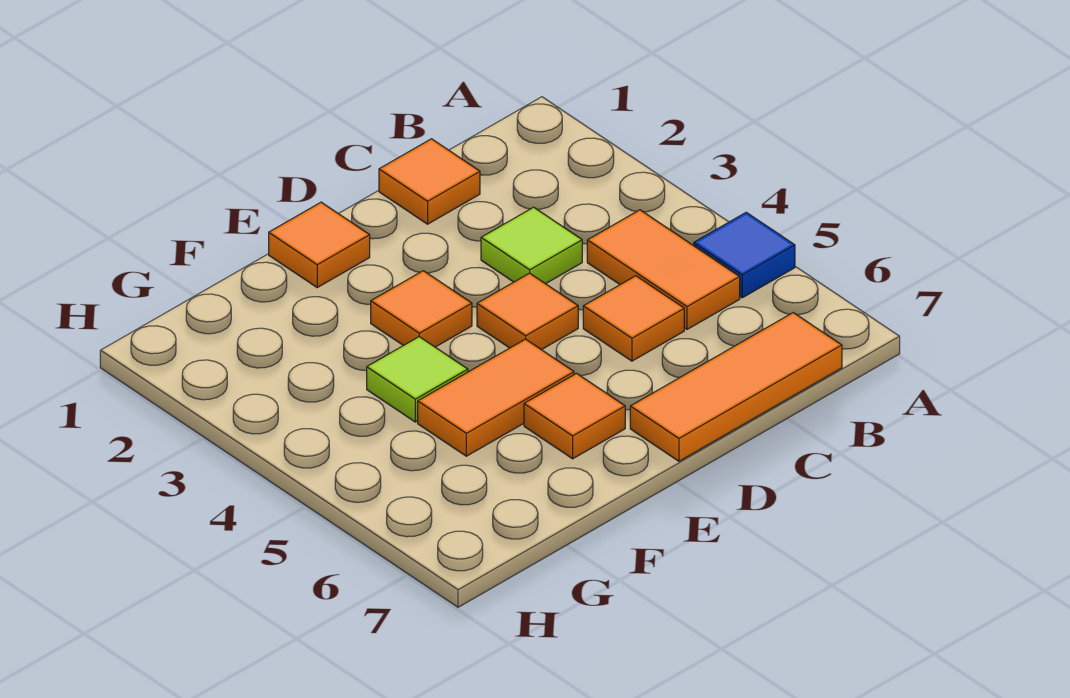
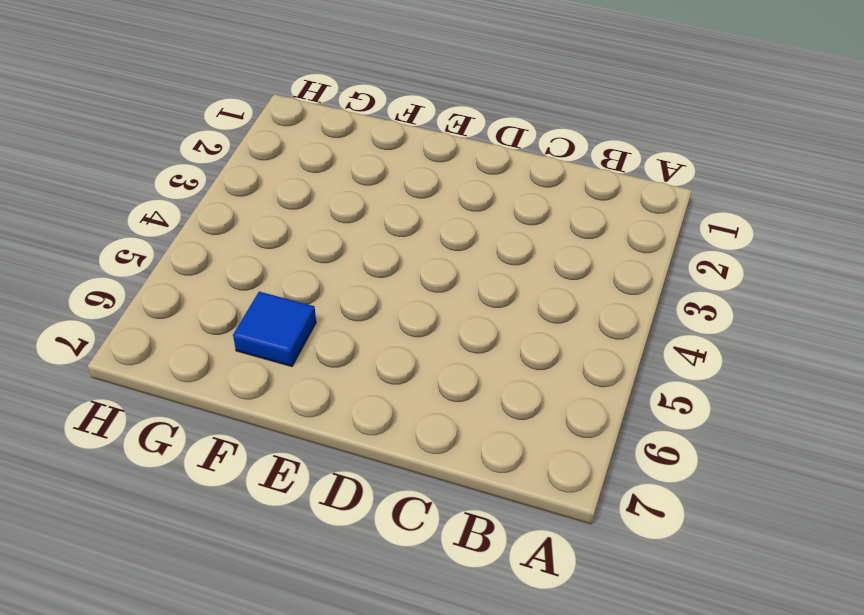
blue 1x1 tile [233,292,316,367] -> blue 1x1 tile moved to [694,212,795,298]
none -> orange 1x2 tile [587,210,740,329]
none -> orange 1x3 tile [630,313,842,461]
none -> orange 1x1 tile [379,139,480,224]

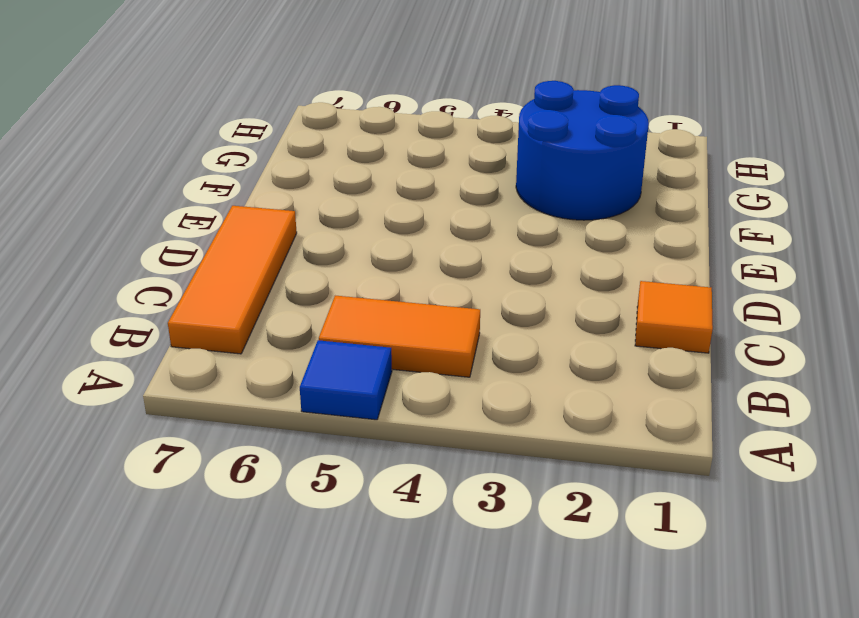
blue 2x2 round brick [516,81,649,220] -> none
none -> lime 1x1 tile [481,207,582,284]
none -> orange 1x1 tile [583,276,684,361]
none -> orange 1x1 tile [477,273,578,350]

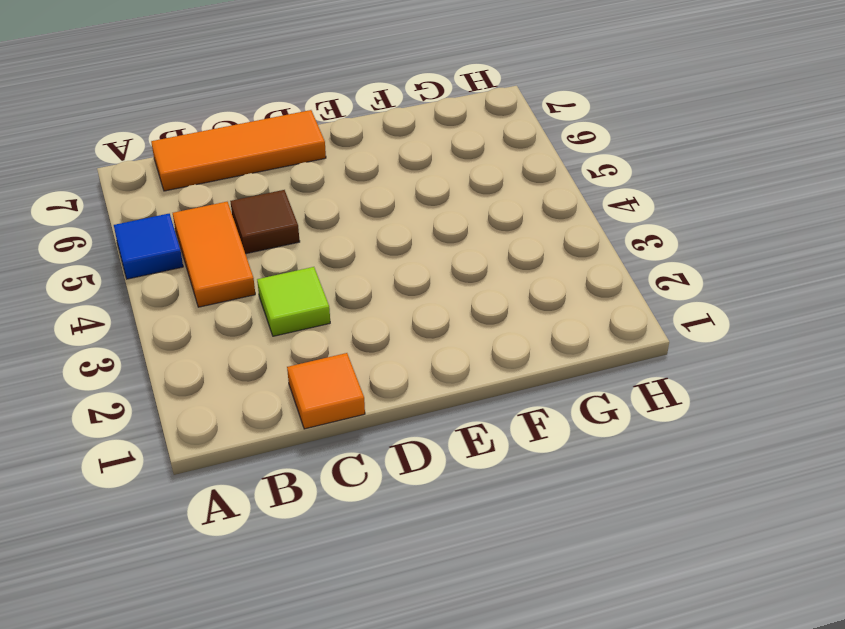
brown 1x1 tile [230,190,300,254] -> orange 1x1 tile [583,276,684,361]
none -> orange 1x1 tile [477,273,578,350]
none -> orange 1x1 tile [269,202,370,287]
none -> orange 1x1 tile [371,271,472,347]

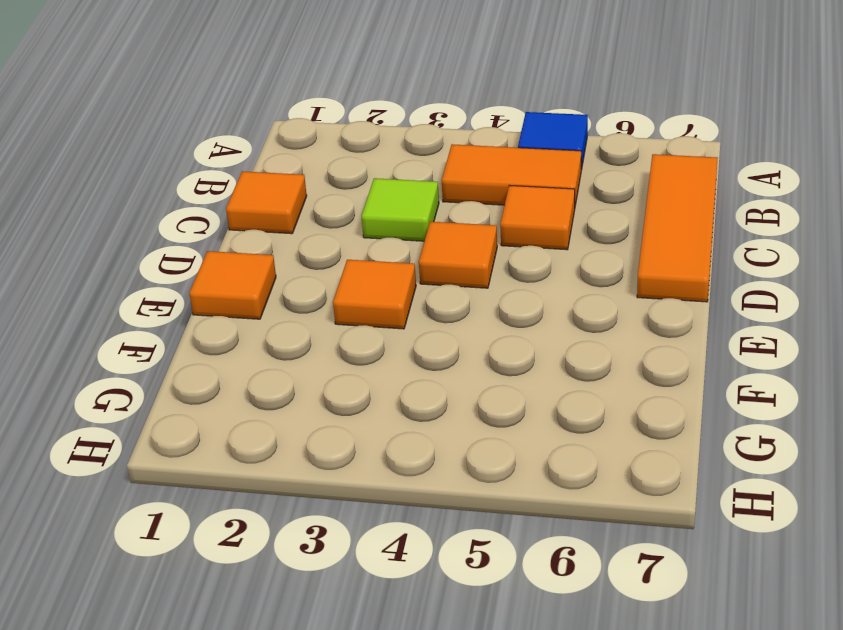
none -> orange 1x2 tile [418,339,574,456]
none -> orange 1x1 tile [524,373,625,459]
none -> lime 1x1 tile [367,337,468,422]

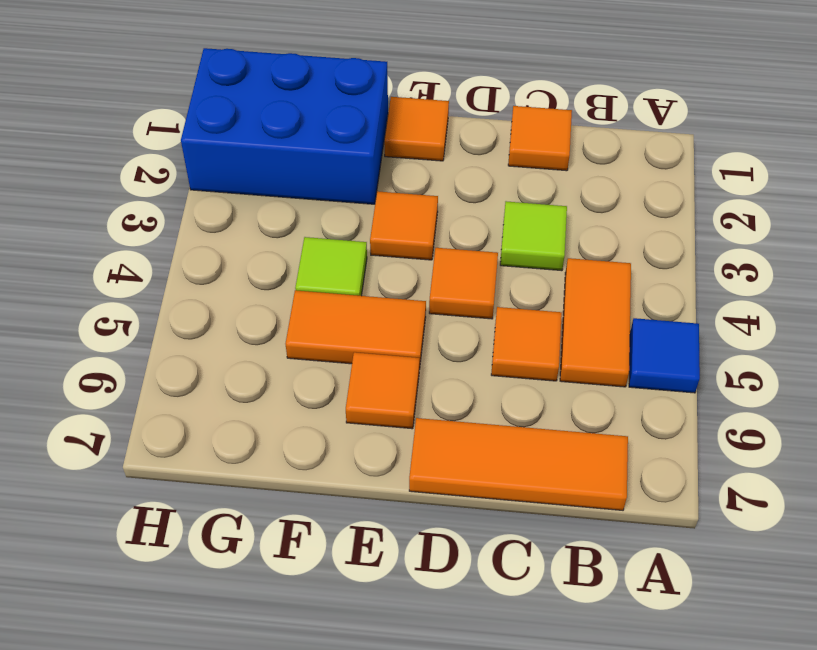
blue 2x3 brick [181,48,388,204] -> none

